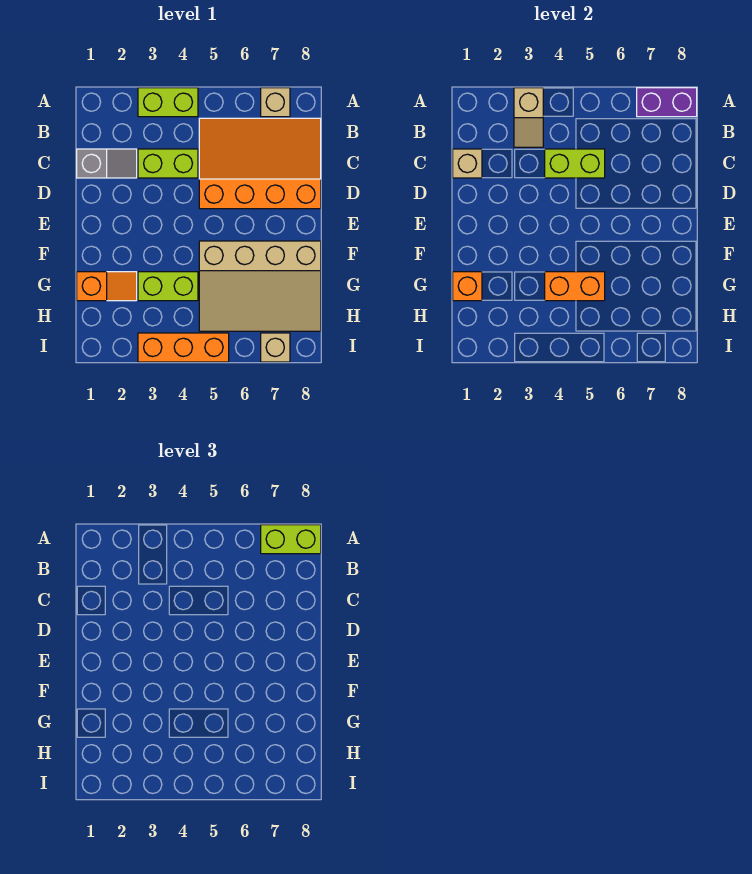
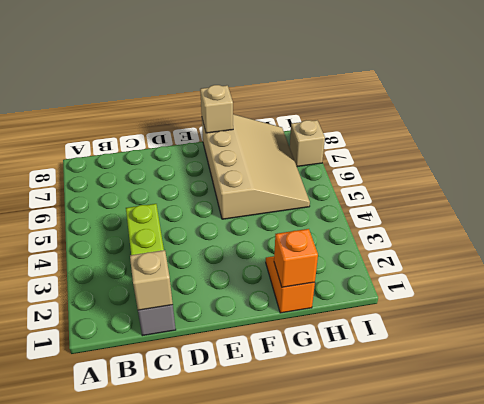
tan 1x1 brick [200,85,233,133] -> tan 1x1 brick moved to [261,88,290,117]
none -> lime 1x2 brick [138,88,198,117]
none -> orange 3x4 slope [199,118,321,209]
none -> lime 1x2 brick [138,272,198,301]

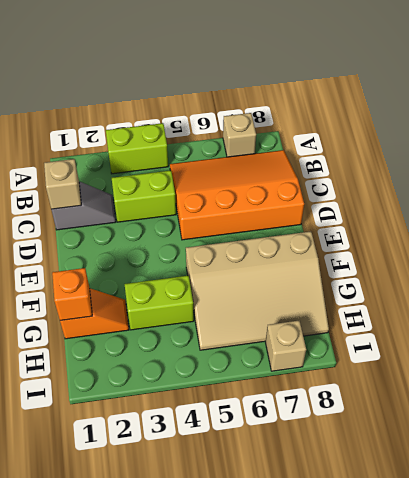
none -> orange 1x3 brick [138,333,229,362]
none -> tan 1x2 slope [514,88,543,147]
none -> purple 1x2 brick [637,88,697,117]

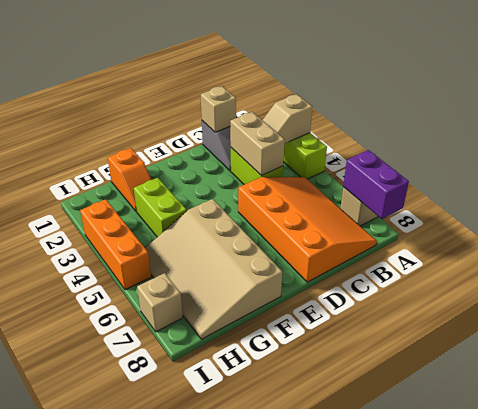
tan 1x2 brick [230,112,285,176] -> lime 1x2 brick [545,149,605,178]
none -> orange 1x1 brick [453,272,482,301]
none -> orange 1x2 brick [545,272,605,301]
none -> lime 1x2 brick [261,525,321,554]

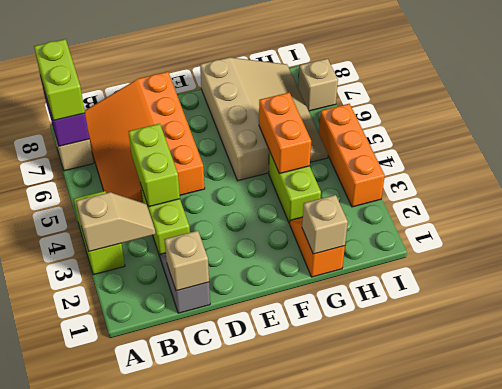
tan 1x1 brick [302,195,348,254] -> orange 1x1 brick [453,272,482,301]

